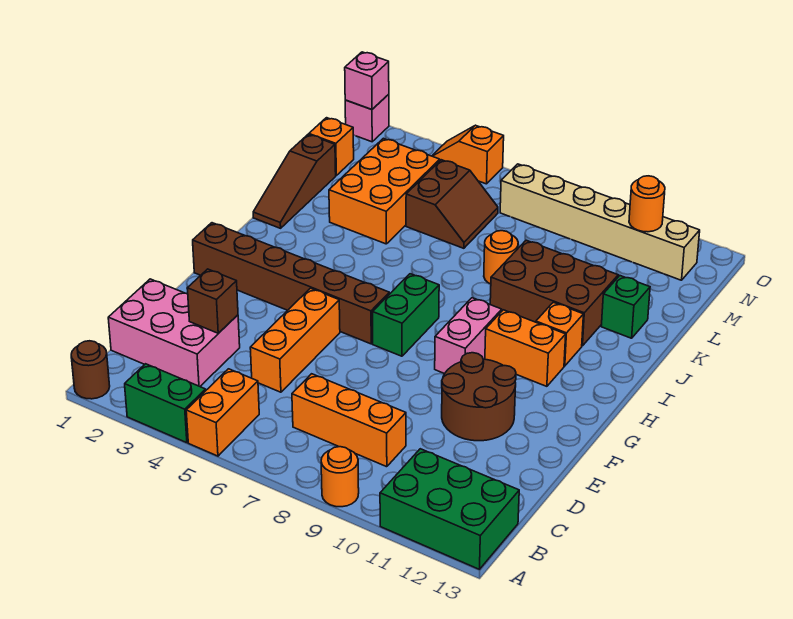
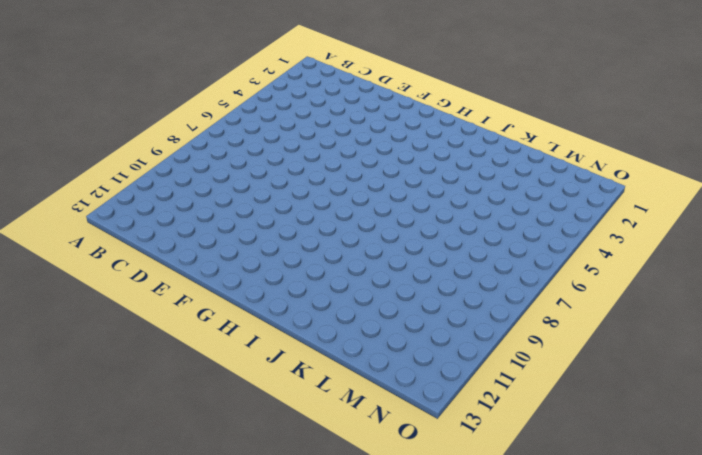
none -> brown 1x1 round brick [71,341,110,399]
none -> green 1x2 brick [125,364,206,443]
none -> orange 1x2 brick [186,369,259,456]

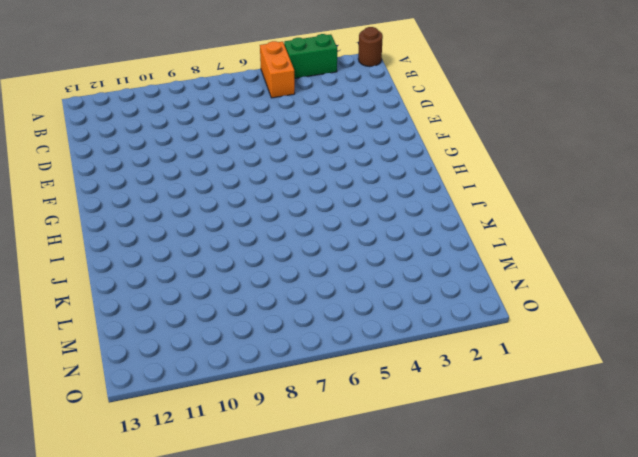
none -> orange 1x1 round brick [321,447,359,507]
none -> green 2x3 brick [380,449,519,569]
none -> pink 2x3 brick [108,279,240,386]

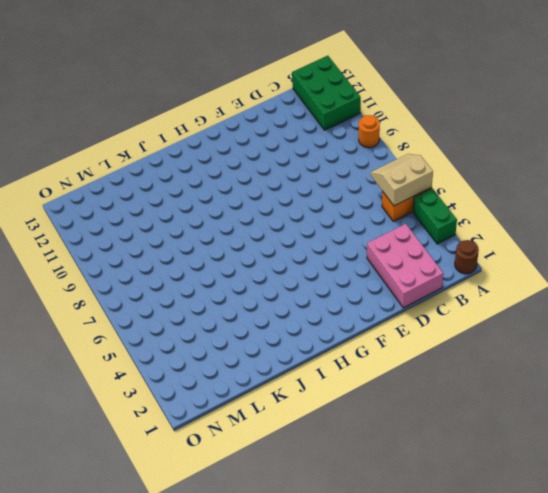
tan 2x2 slope [370,154,433,206] -> none
none -> orange 1x3 brick [292,374,406,467]
none -> orange 1x3 brick [250,288,340,392]
none -> brown 2x2 round brick [442,353,516,441]

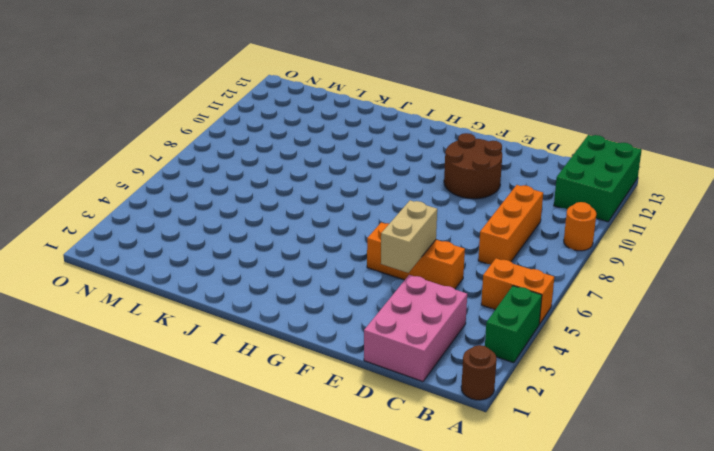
tan 1x2 brick [381,200,437,273] -> none
none -> brown 1x6 brick [193,223,389,344]
none -> green 1x2 brick [373,274,439,356]
none -> pink 1x2 brick [435,298,502,374]

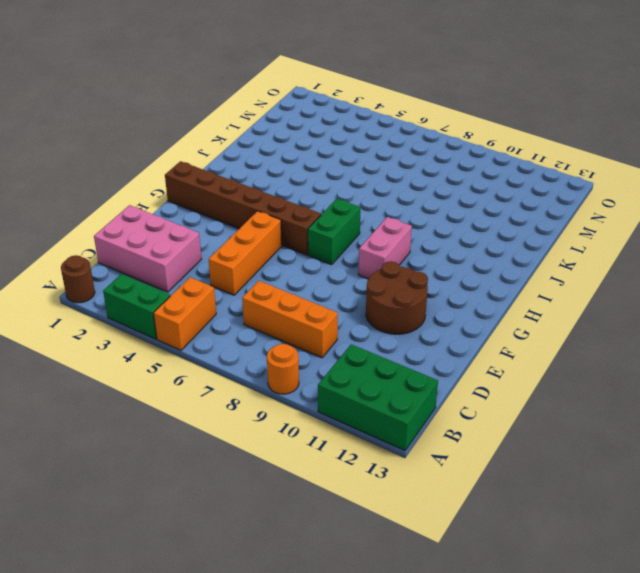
none -> orange 1x2 brick [485,310,566,386]
none -> orange 1x1 brick [536,302,583,366]
none -> brown 1x3 slope [253,135,336,228]

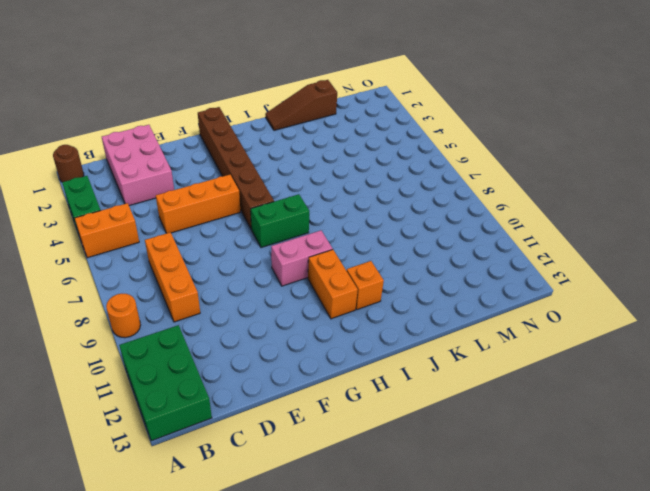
none -> brown 2x2 round brick [442,353,516,441]
none -> brown 2x3 brick [490,240,618,346]
none -> orange 2x3 brick [329,138,440,244]

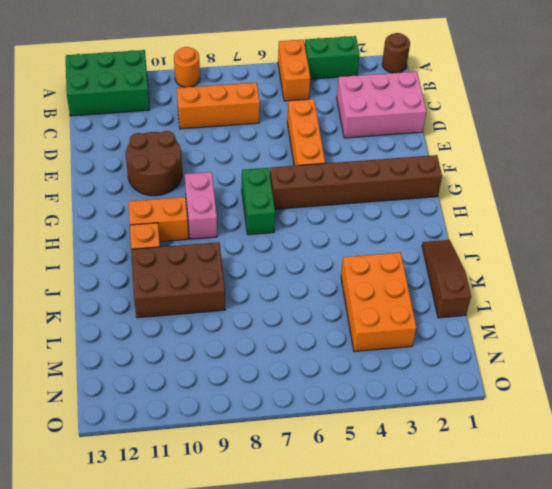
none -> orange 1x1 round brick [484,231,518,284]
none -> green 1x1 brick [601,276,650,338]
none -> brown 2x2 slope [406,160,498,248]

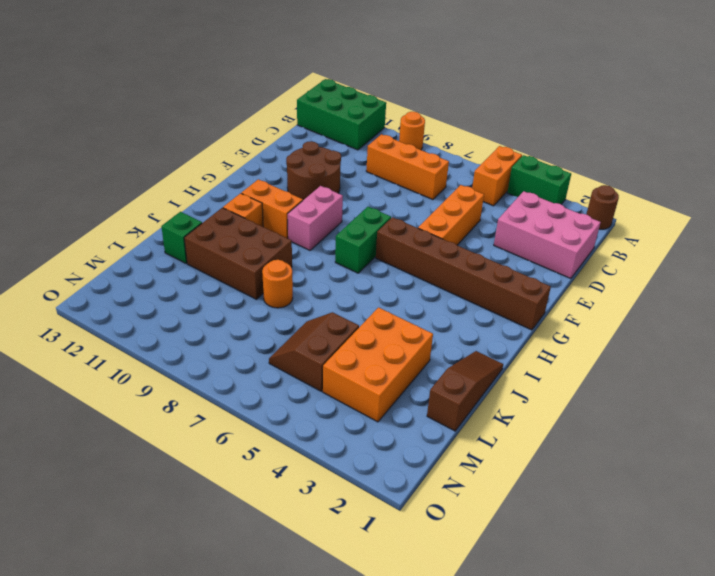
none -> orange 1x1 brick [309,118,354,175]
none -> tan 1x6 brick [500,164,700,280]
none -> pink 1x1 brick [345,94,389,142]

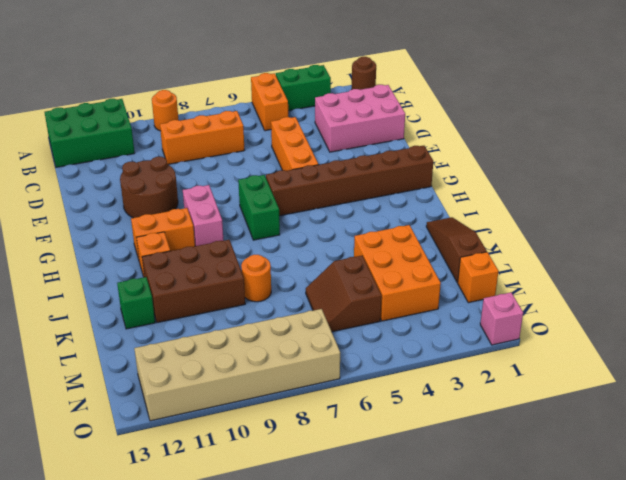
tan 2x6 brick [134,309,340,421] -> tan 1x6 brick [500,164,700,280]
none -> orange 1x2 slope [432,125,504,184]
none -> brown 1x1 brick [187,269,238,333]
none -> orange 1x1 round brick [629,176,665,232]

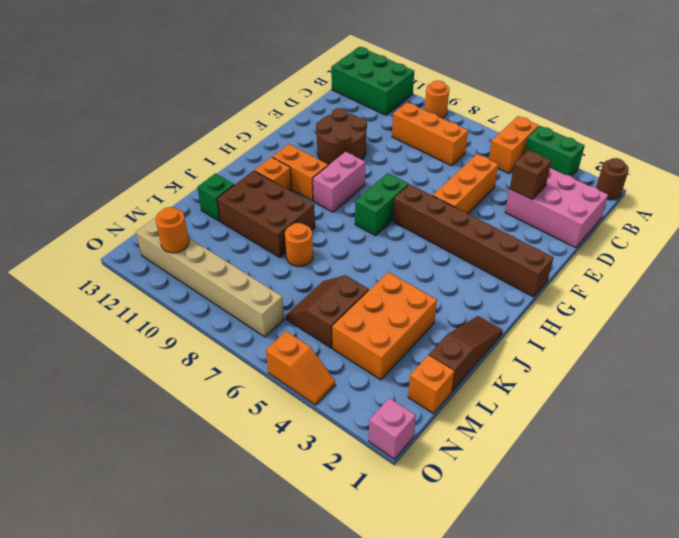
none -> pink 1x1 brick [345,52,389,109]

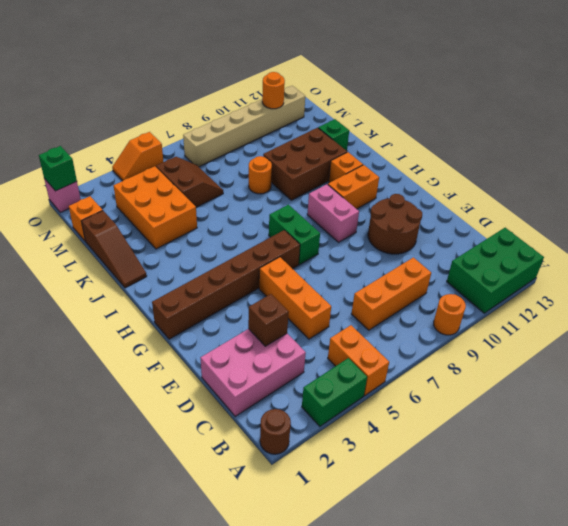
green 1x1 brick [39,146,77,191] -> pink 1x1 brick [345,52,389,109]

